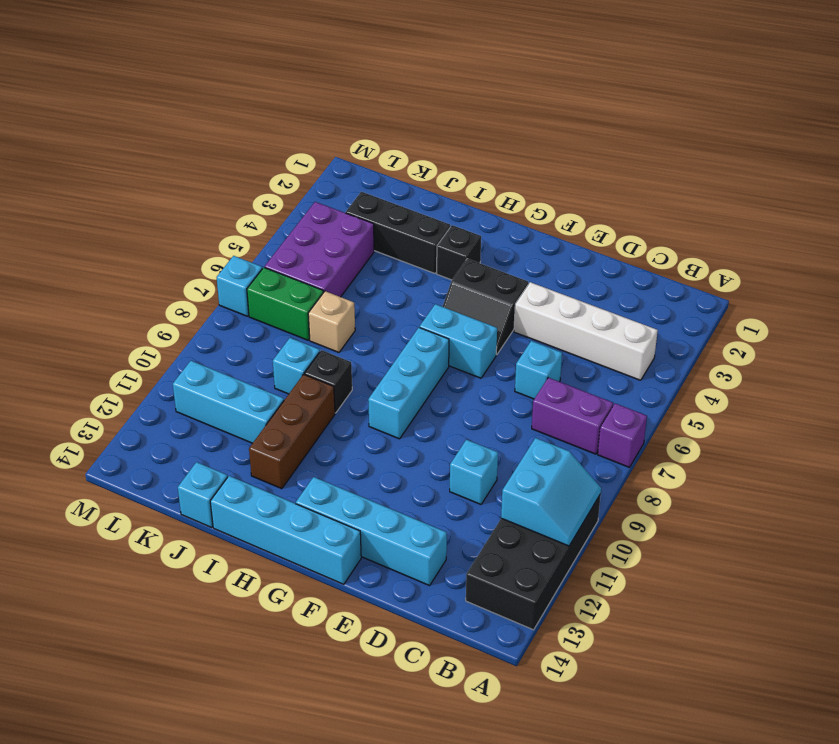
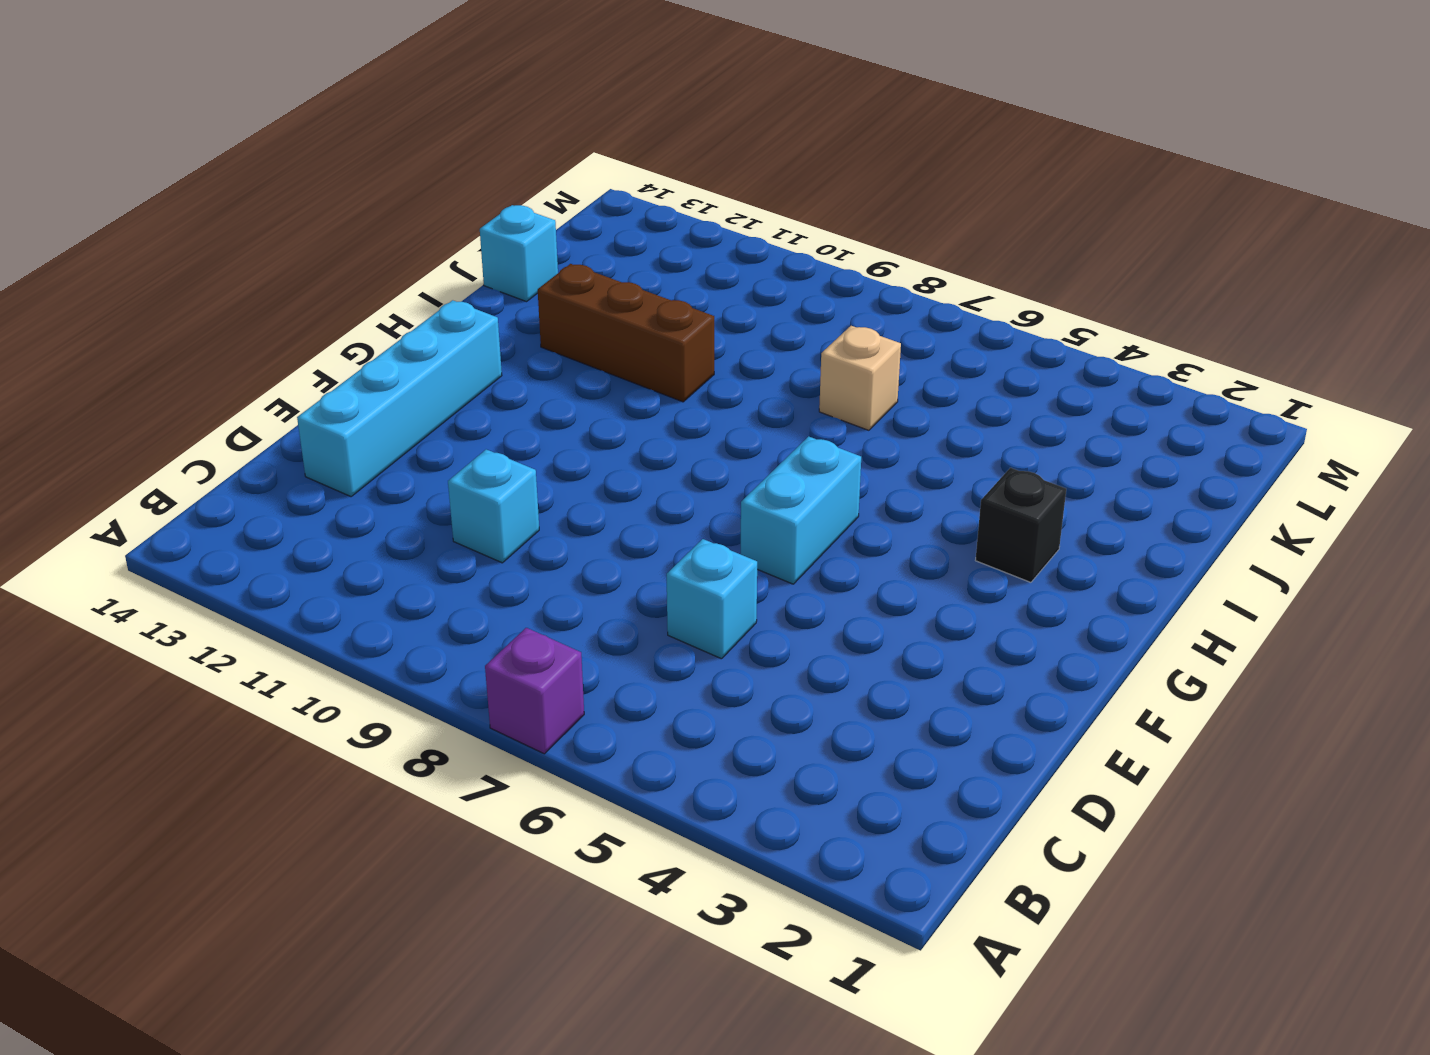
none -> black 2x4 brick [466,494,601,630]
none -> white 1x4 brick [514,282,658,380]
none -> purple 1x2 brick [532,378,613,454]

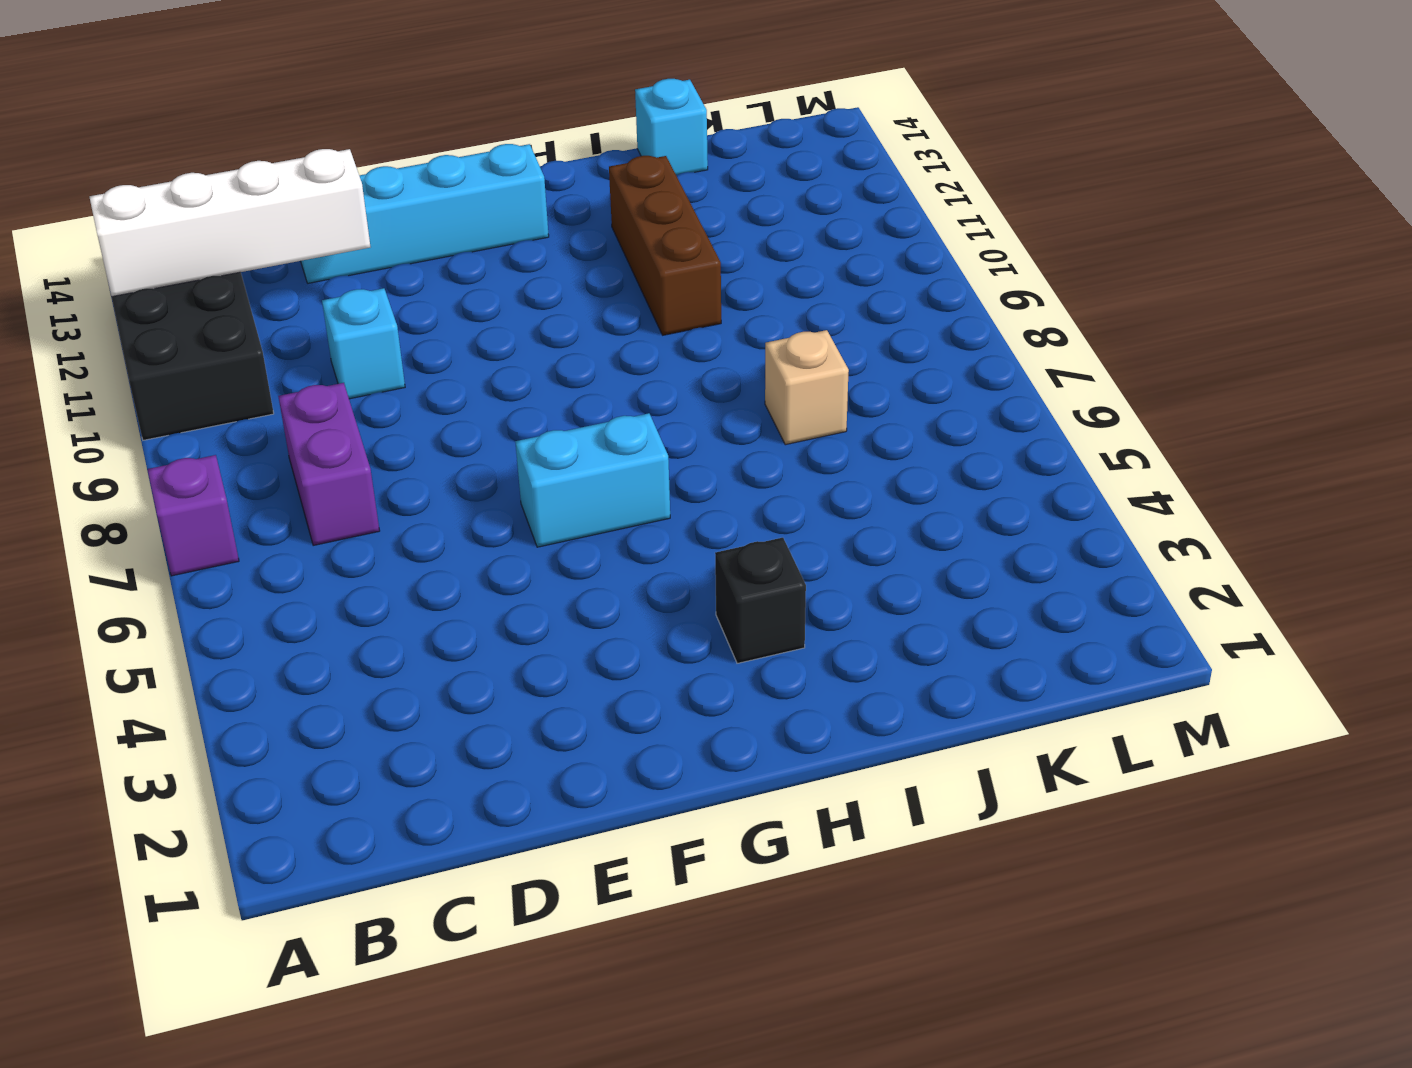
white 1x4 brick [90,149,370,297] -> white 1x4 brick moved to [514,282,658,380]
purple 1x2 brick [278,383,380,546] -> purple 1x2 brick turned to [532,378,613,454]
none -> cyan 1x1 brick [515,341,562,399]
none -> black 2x2 slope [443,259,528,355]
none -> cyan 1x4 brick [210,476,361,584]

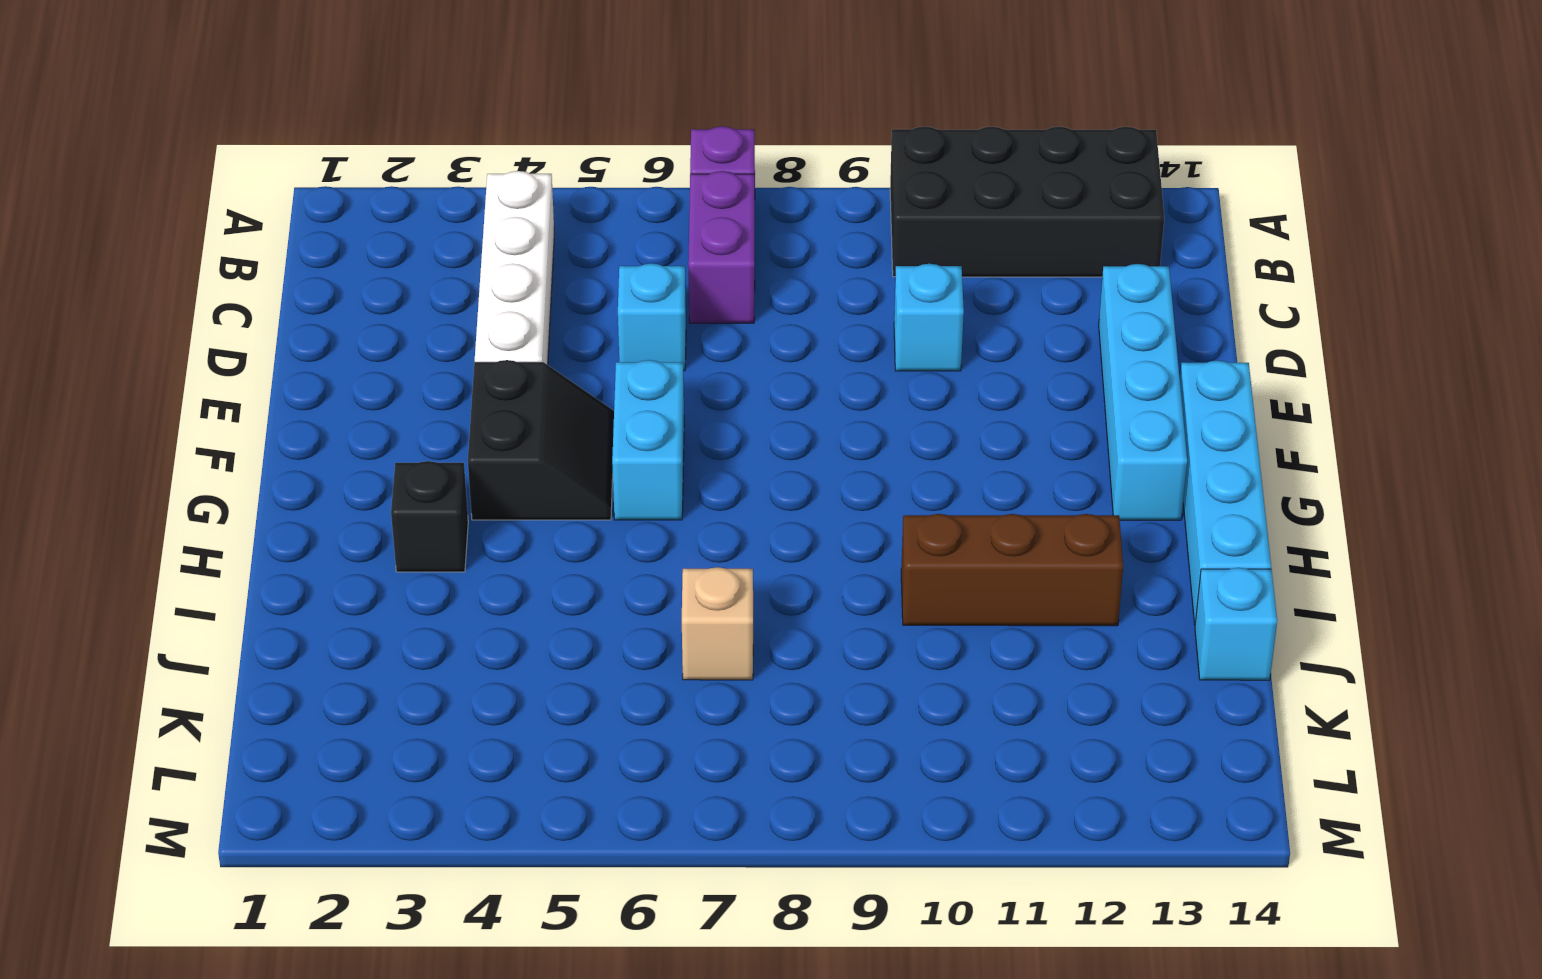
none -> cyan 1x3 brick [368,327,449,439]
none -> black 1x3 brick [346,192,450,273]
none -> black 1x1 brick [304,350,352,413]

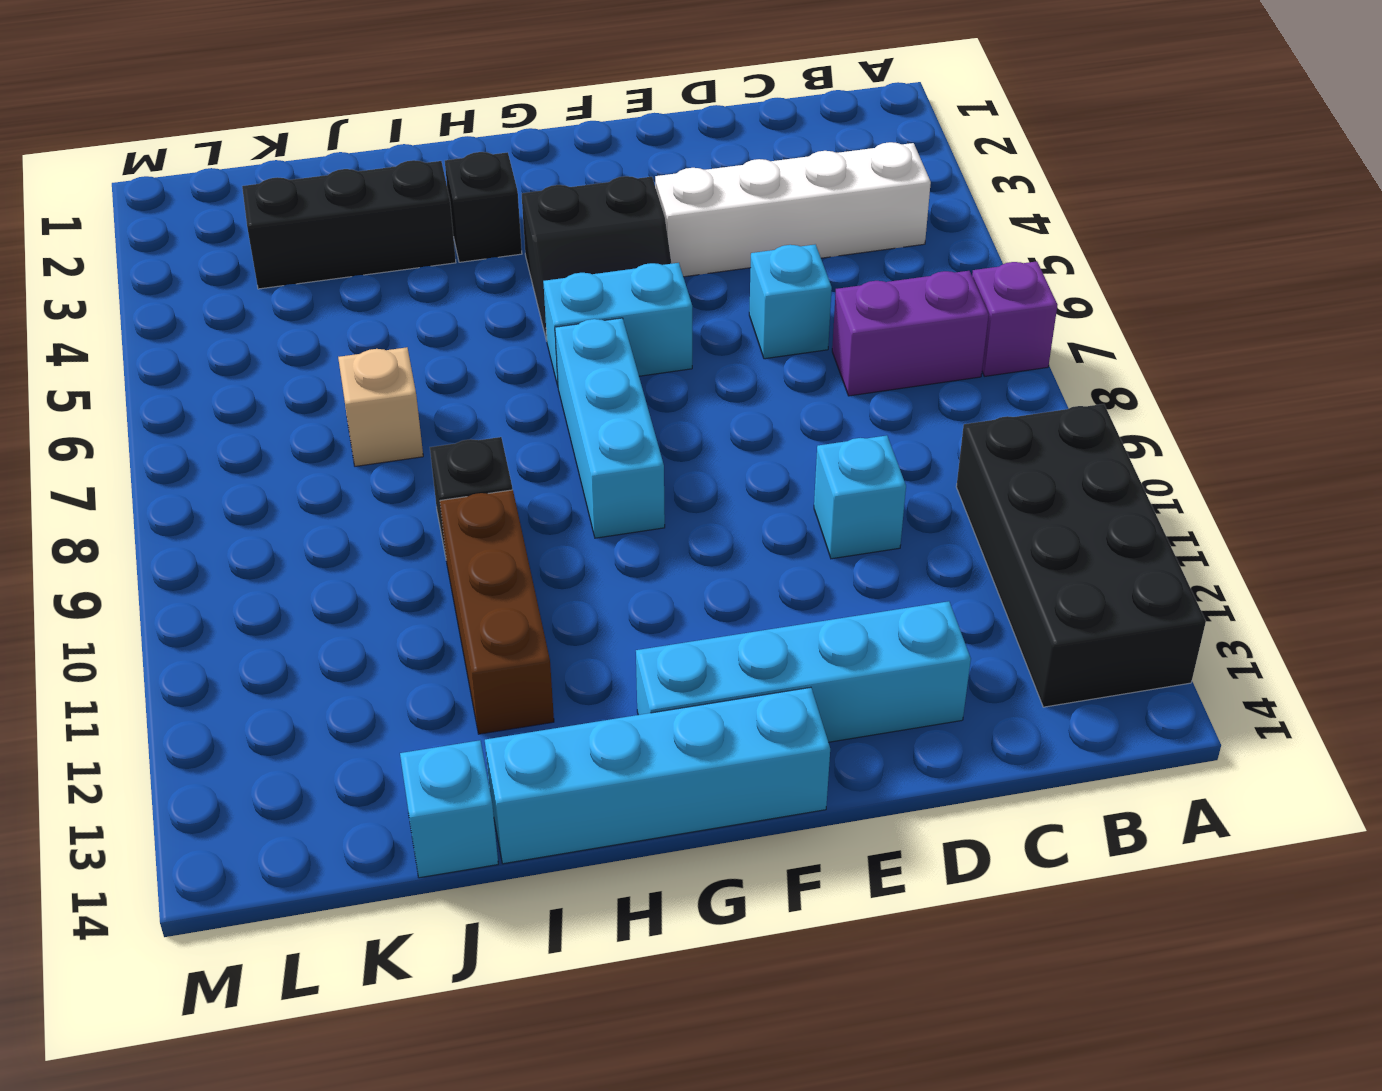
none -> cyan 1x1 brick [273,338,320,394]
none -> cyan 1x3 brick [173,361,284,443]
none -> purple 2x3 brick [265,202,374,297]

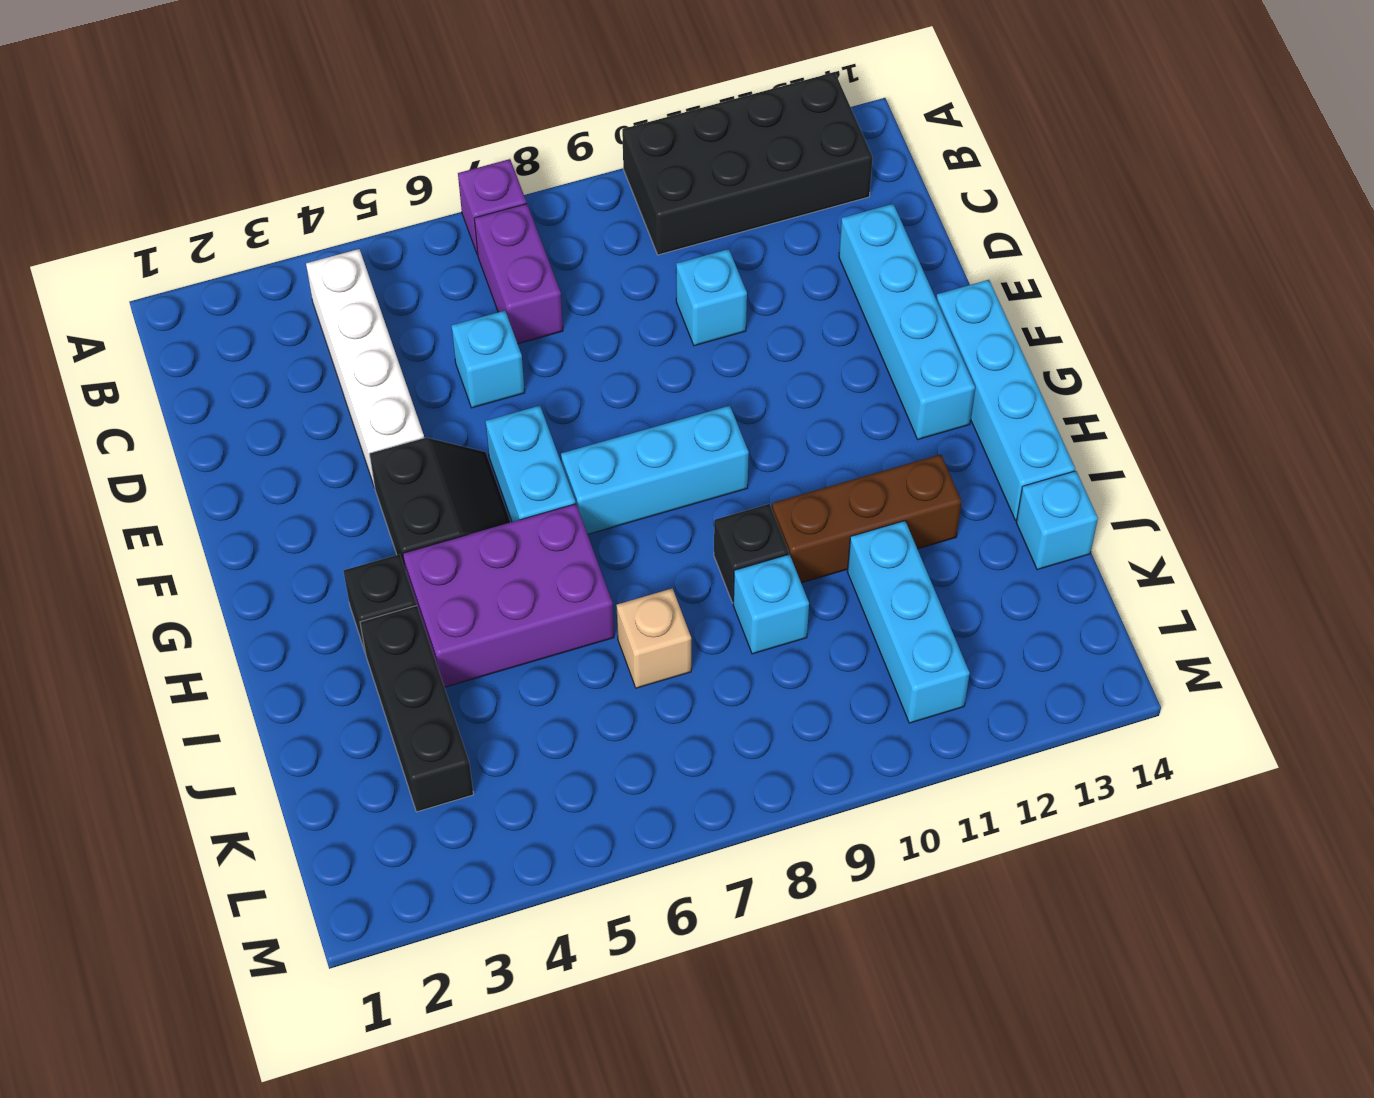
purple 2x3 brick [403,504,614,687] -> purple 2x3 brick moved to [265,202,374,297]
none -> green 1x2 brick [247,267,323,340]
none -> cyan 1x1 brick [217,256,262,316]
none -> cyan 2x2 slope [501,438,601,546]

